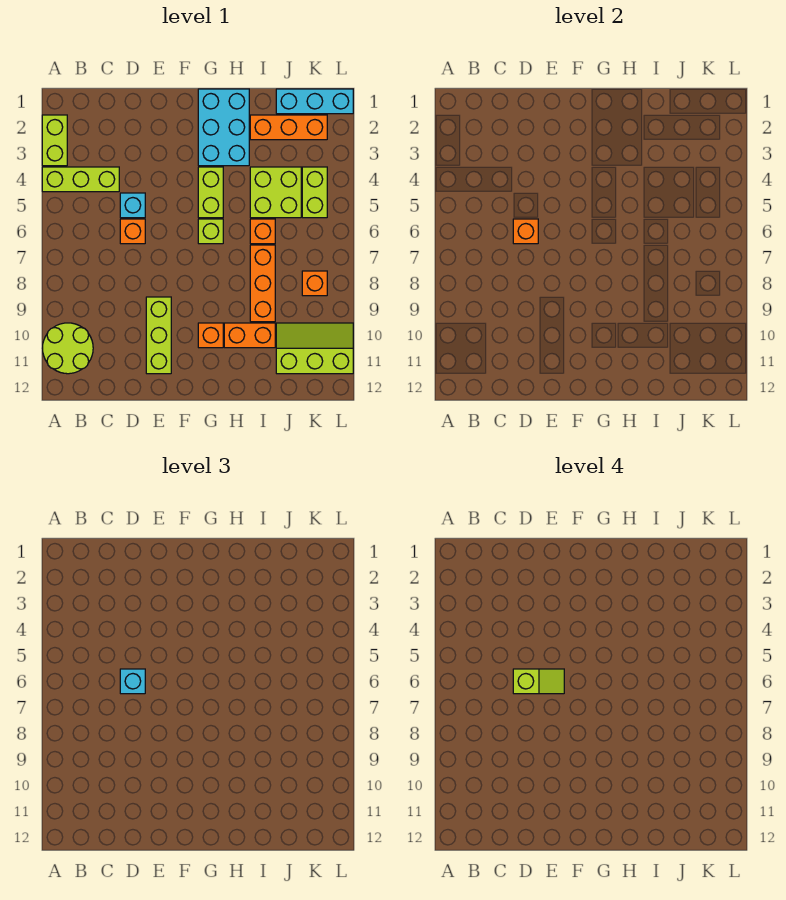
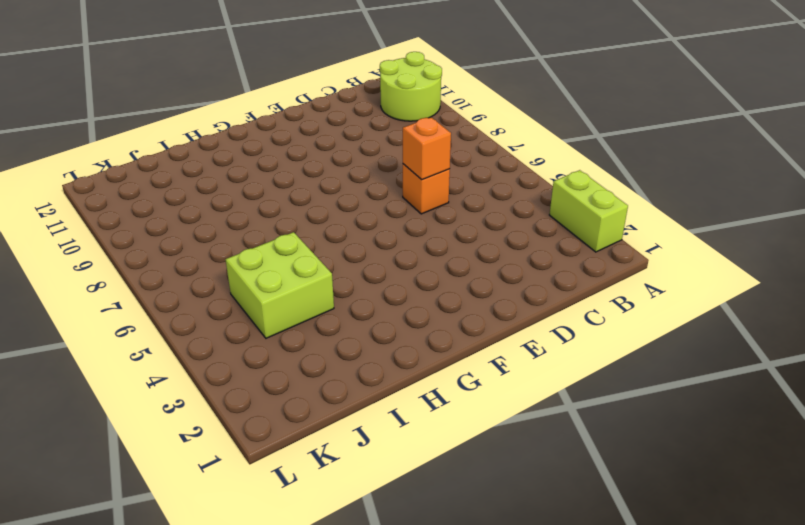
none -> lime 1x3 brick [42,167,119,192]
none -> cyan 1x1 brick [120,193,145,218]
none -> lime 1x3 brick [146,297,171,374]

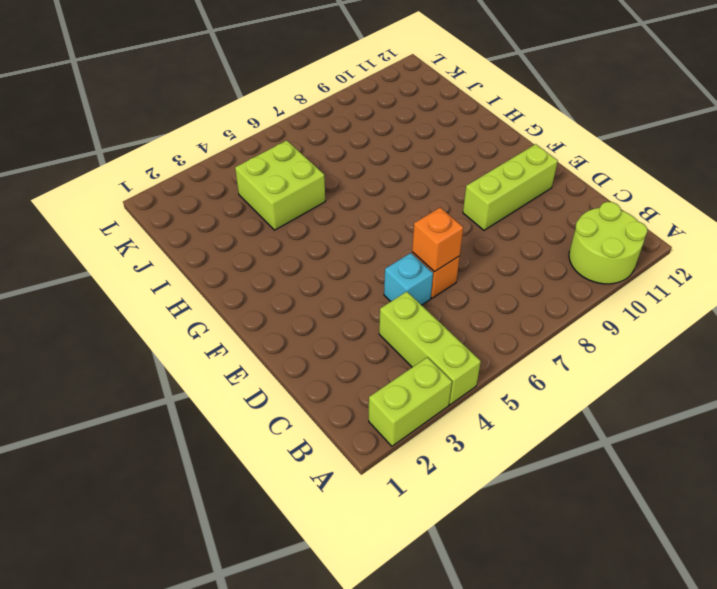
none -> cyan 2x3 brick [198,89,249,166]
none -> lime 1x2 brick [198,167,223,218]
none -> lime 1x1 brick [198,219,223,244]

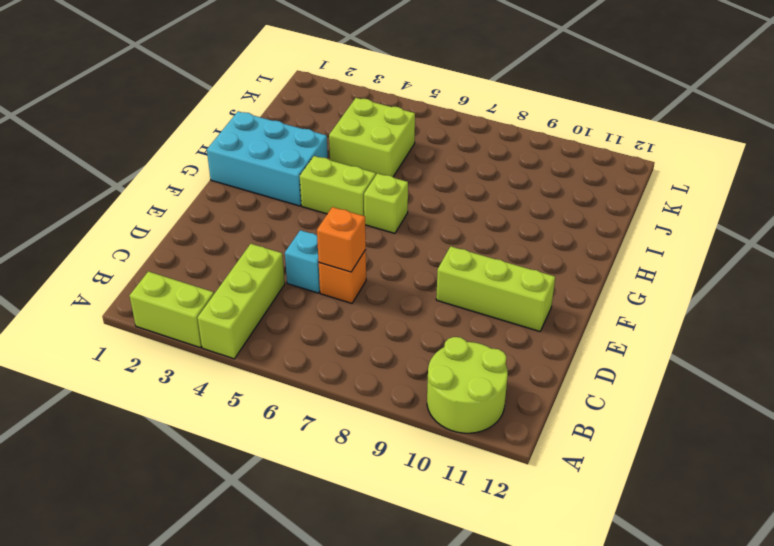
none -> orange 1x1 brick [198,323,223,348]
none -> orange 1x2 brick [224,323,275,348]
none -> orange 1x3 brick [250,115,327,140]

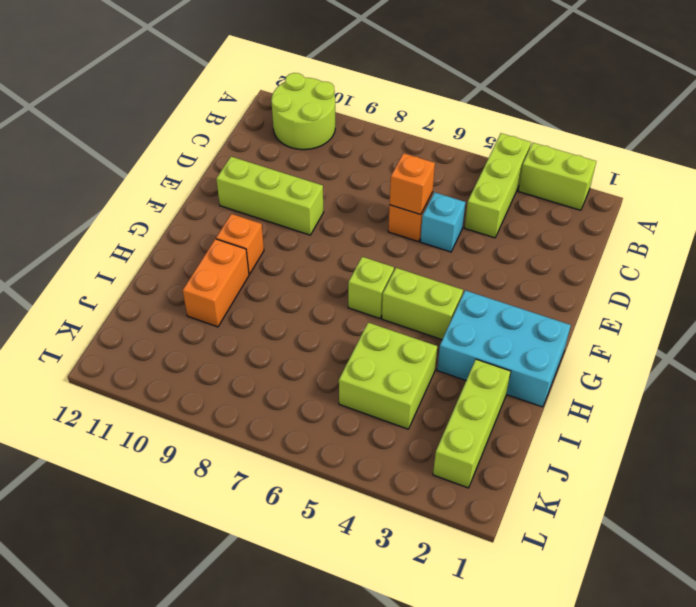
lime 1x3 brick [433,359,511,488] -> orange 1x3 brick [250,115,327,140]
none -> orange 1x1 brick [250,219,275,244]
none -> orange 1x3 brick [250,245,275,322]
none -> cyan 1x3 brick [276,89,353,114]

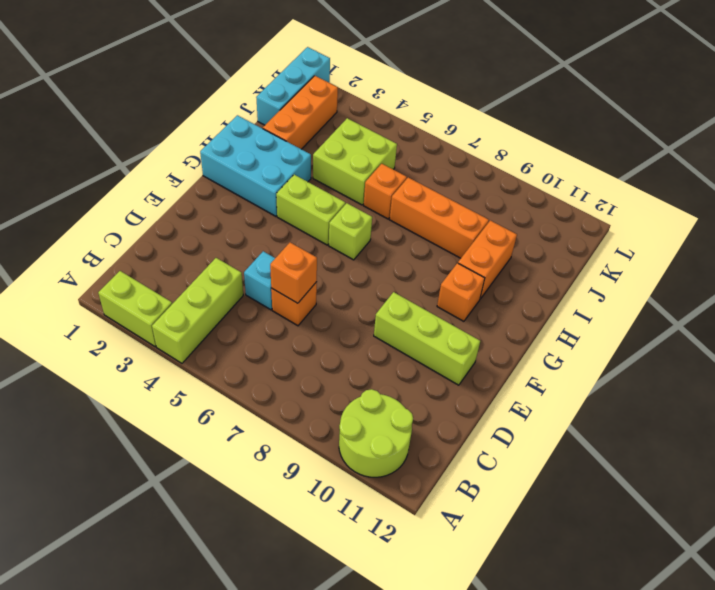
none -> lime 2x3 slope [276,323,353,374]
none -> lime 1x2 brick [302,167,327,218]
none -> orange 1x1 brick [302,271,327,296]

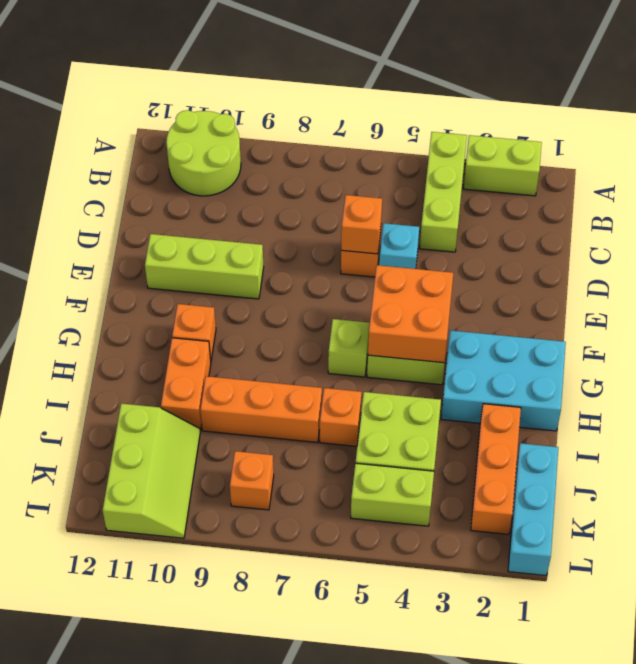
orange 2x2 brick [368,265,453,363] -> none
none -> cyan 1x1 brick [120,669,145,694]
none -> lime 1x2 slope [513,669,564,694]

